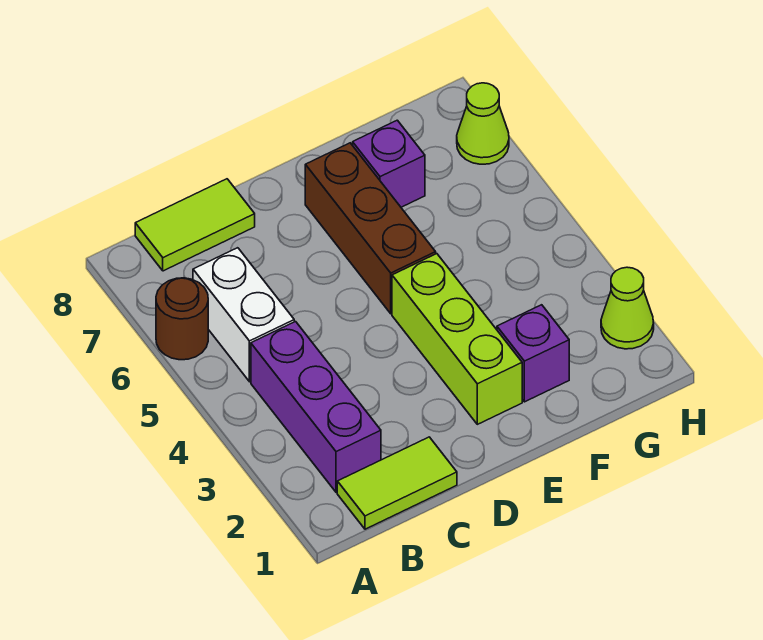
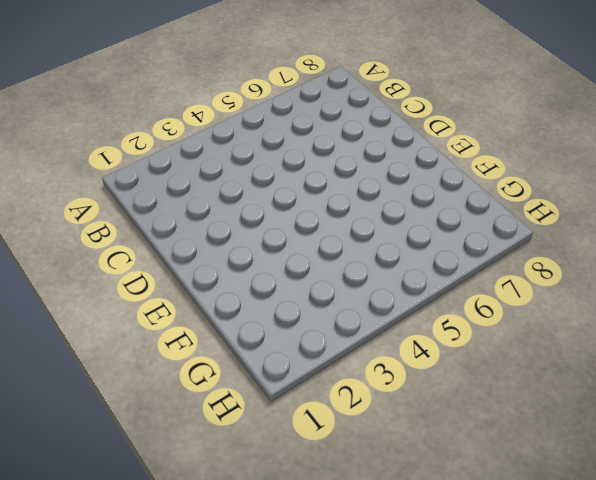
none -> brown 1x1 round brick [156,278,208,360]
none -> lime 1x2 tile [337,437,457,529]

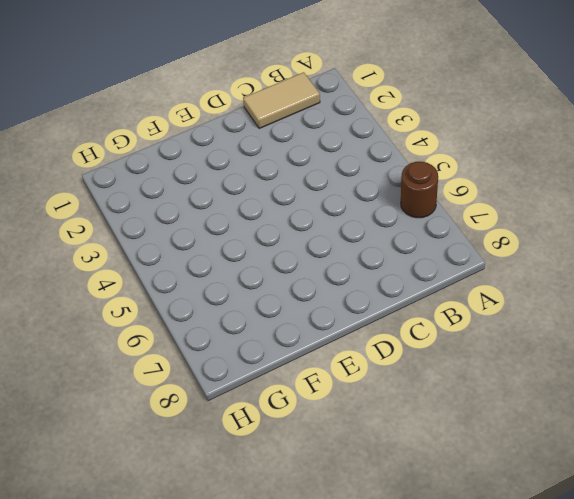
tan 1x2 tile [243,72,320,128] -> lime 1x2 tile [337,437,457,529]
none -> purple 1x3 brick [251,322,381,492]
none -> white 1x2 brick [193,248,294,382]

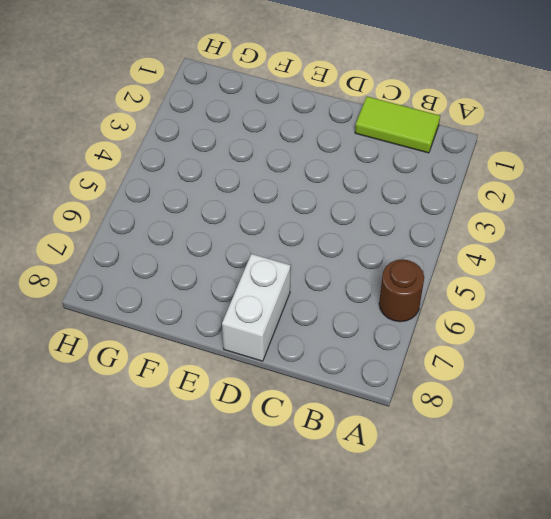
white 1x2 brick [222,254,291,361] -> white 1x2 brick moved to [193,248,294,382]
none -> purple 1x3 brick [251,322,381,492]
none -> lime 1x2 tile [135,179,255,271]

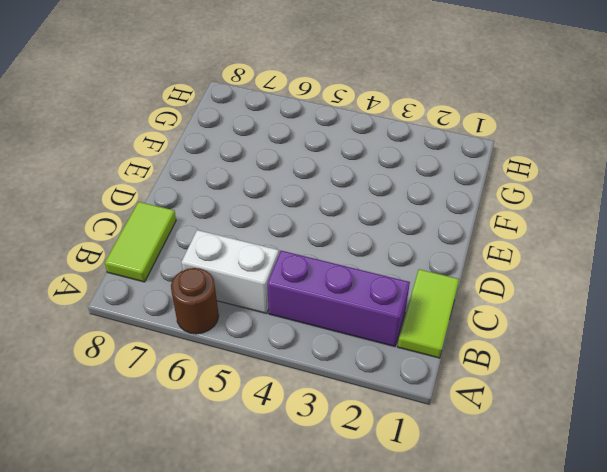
none -> lime 1x3 brick [392,254,522,424]
none -> brown 1x3 brick [305,143,436,314]

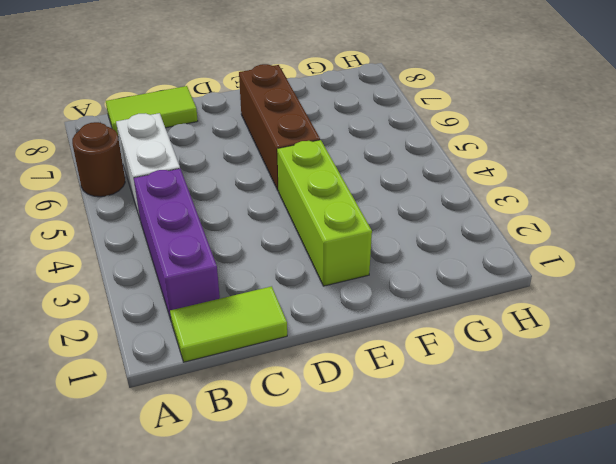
none -> purple 1x1 brick [497,305,569,402]
none -> purple 1x1 brick [353,120,425,207]

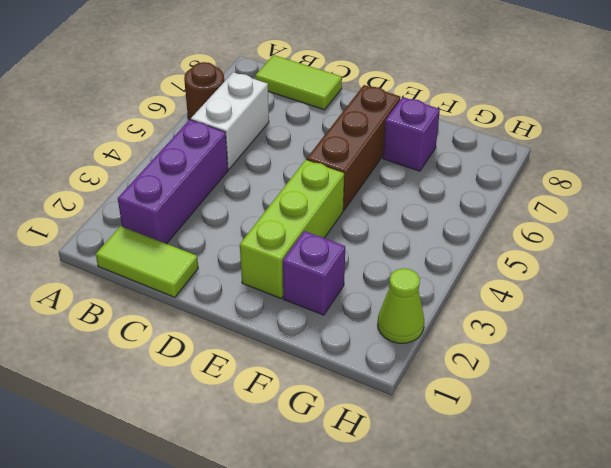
none -> lime 1x1 cone [457,83,509,164]

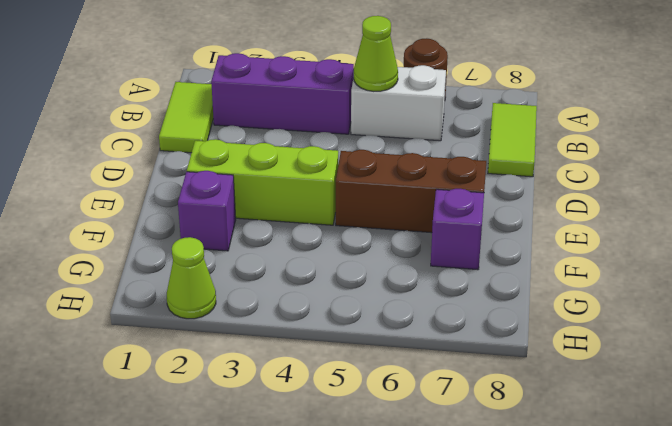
lime 1x1 cone [354,16,398,91] -> lime 1x1 cone moved to [457,83,509,164]

